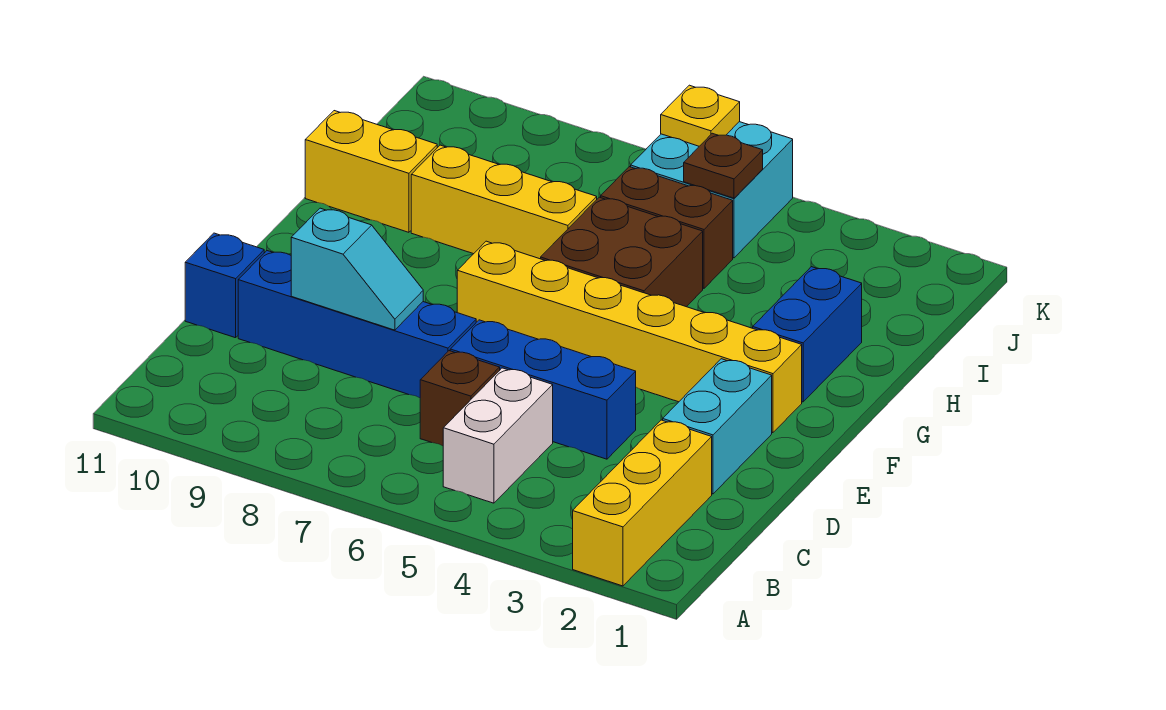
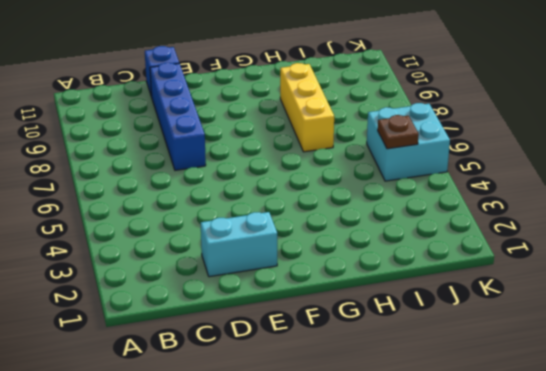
none -> yellow 1x3 brick [573,420,712,586]
none -> white 1x2 brick [443,368,553,503]
none -> brown 1x1 brick [420,351,500,446]

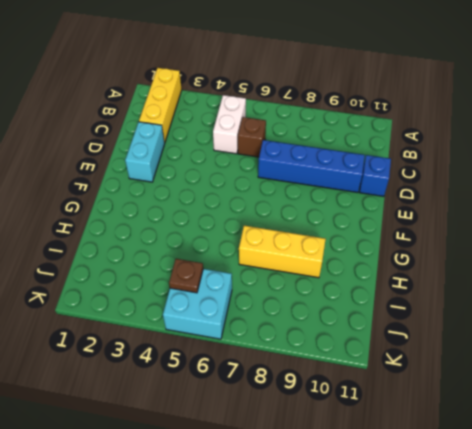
none -> blue 1x3 brick [450,320,636,459]
none -> yellow 1x6 brick [457,241,802,433]
none -> blue 1x2 brick [753,267,862,402]

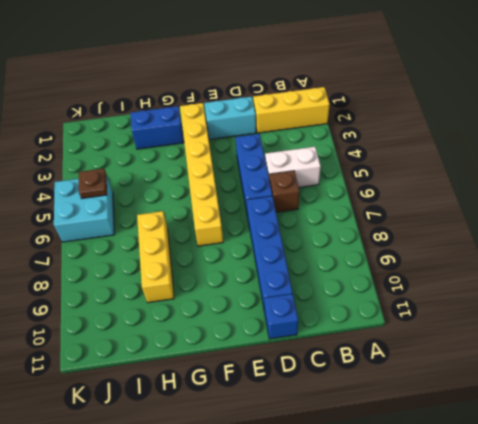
none -> brown 2x2 brick [541,197,703,307]
none -> yellow 1x2 brick [305,111,437,232]
none -> brown 1x2 brick [601,167,733,288]

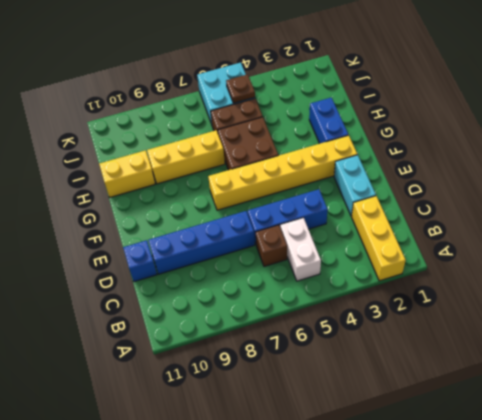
none -> cyan 1x2 slope [291,208,423,330]
none -> yellow 1x1 plate [661,85,740,146]

